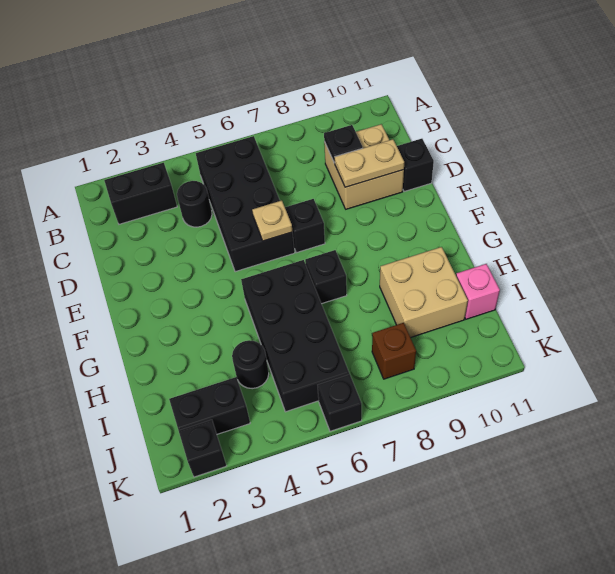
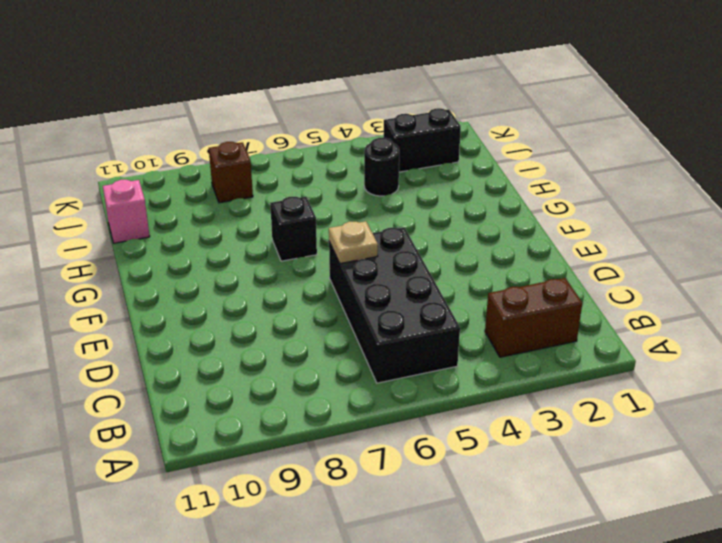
brown 1x2 brick [485,278,582,357] -> black 1x2 brick [104,163,177,224]
none -> black 1x1 round brick [177,181,212,227]
none -> tan 2x2 brick [324,124,404,209]
none -> black 1x1 brick [397,139,434,192]

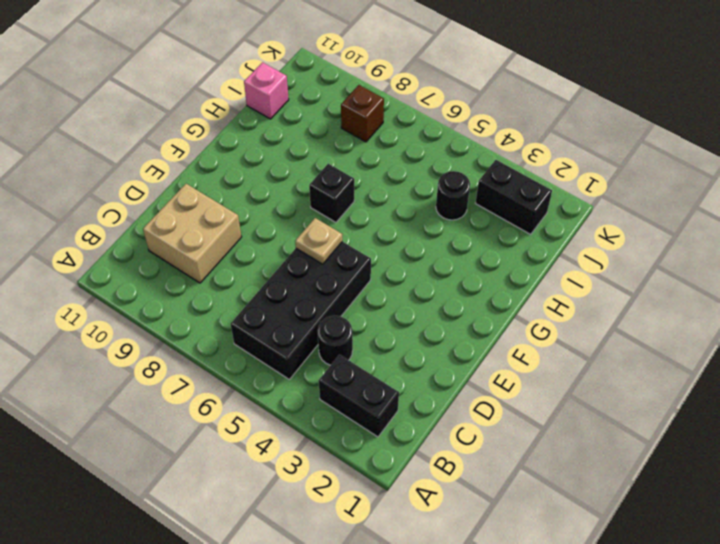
none -> black 1x1 brick [397,139,434,192]
none -> black 1x1 brick [285,199,325,253]
none -> black 2x4 brick [241,260,349,412]

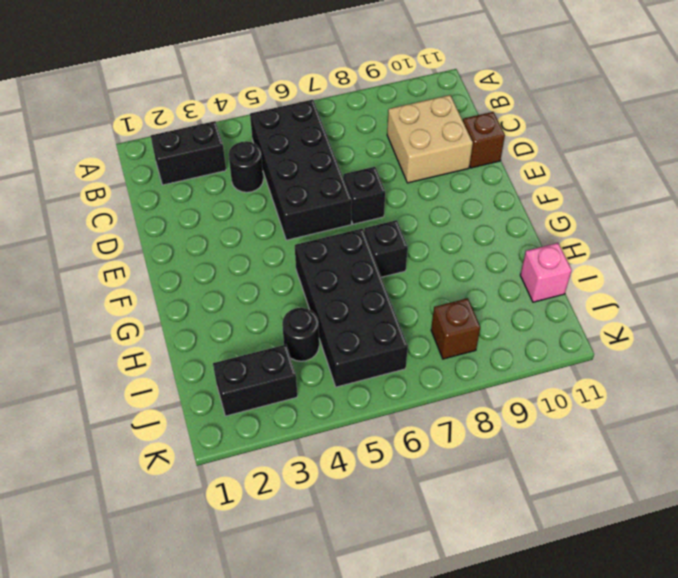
brown 1x1 brick [463,112,505,168] -> black 1x1 brick [397,139,434,192]
none -> tan 2x2 brick [380,247,468,338]
none -> black 1x1 brick [179,420,226,477]
none -> black 1x1 brick [318,374,362,431]

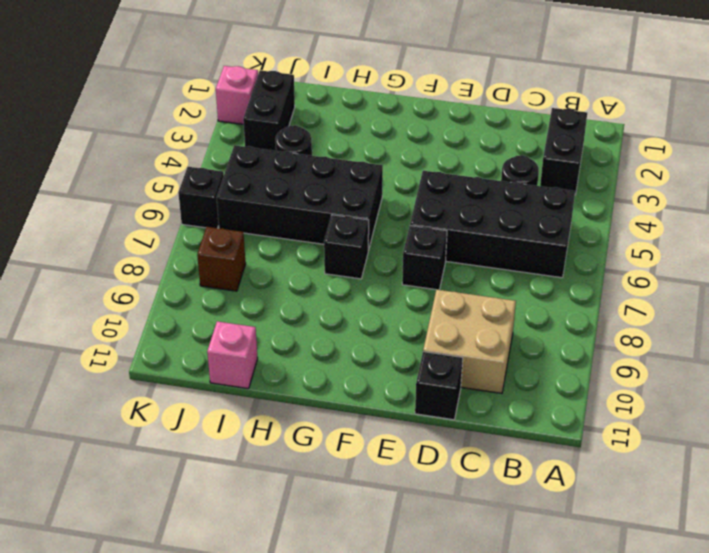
pink 1x1 brick [216,66,258,124] -> black 1x1 brick [179,420,226,477]
none -> tan 2x2 brick [380,247,468,338]
none -> black 1x1 plate [324,125,363,163]
none -> tan 1x2 plate [335,139,404,187]

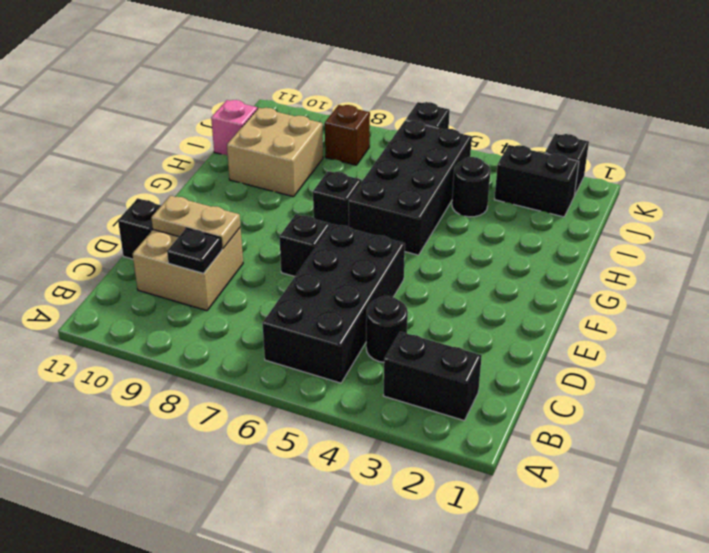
none -> tan 1x1 plate [252,200,293,241]

